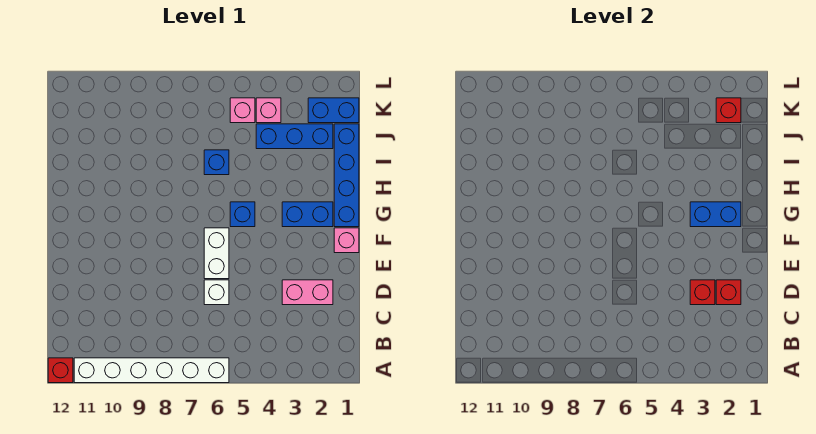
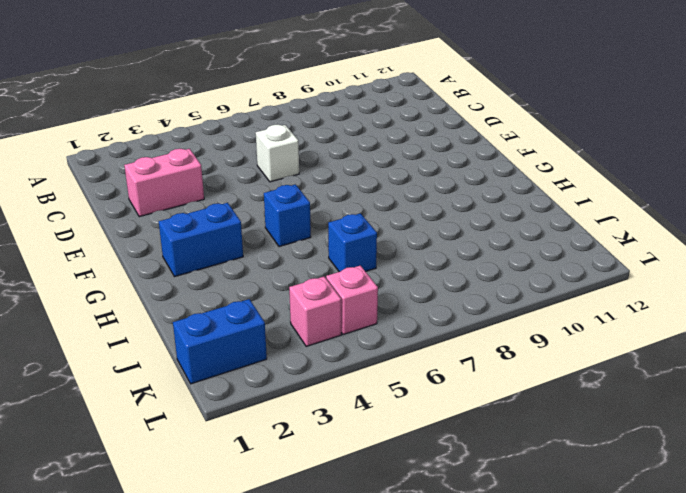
none -> white 1x6 brick [74,358,229,383]
none -> red 1x1 brick [48,358,73,383]
none -> white 1x2 brick [204,228,229,279]

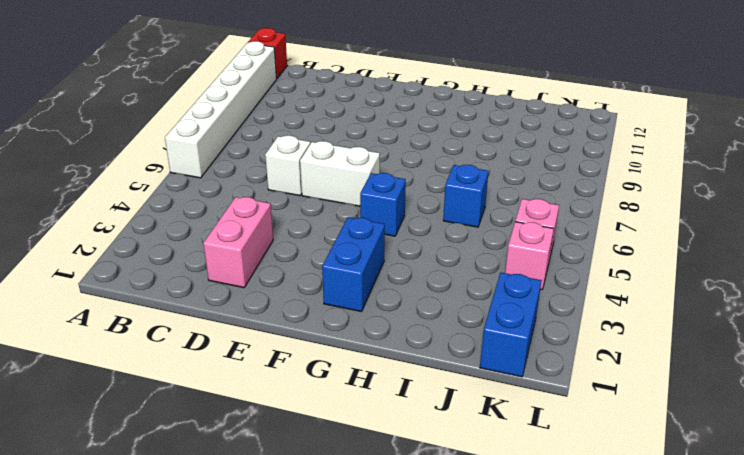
none -> pink 1x1 brick [334,228,359,253]
none -> blue 1x4 brick [334,124,359,227]
none -> blue 1x3 brick [256,124,333,149]

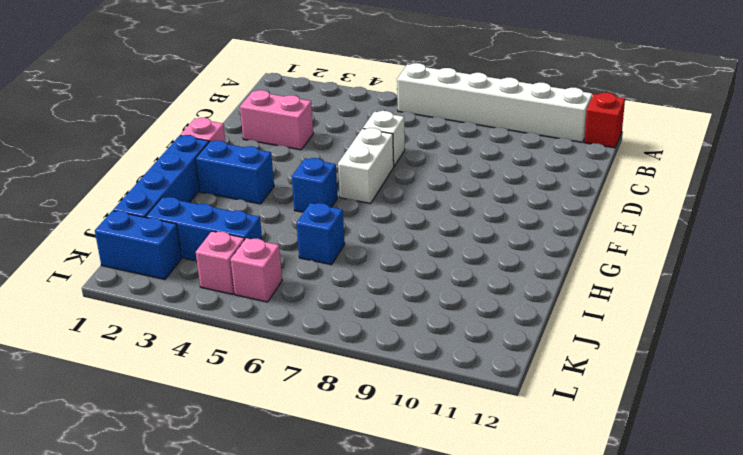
none -> red 1x1 brick [716,280,741,305]
none -> red 1x1 brick [690,280,715,305]
none -> blue 1x2 brick [690,202,741,227]

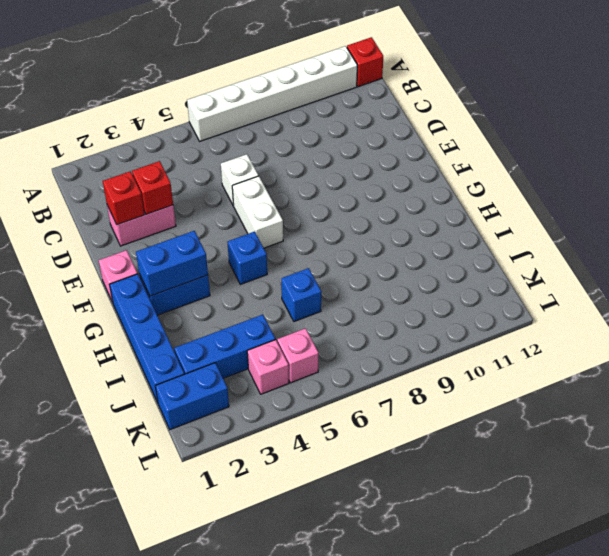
none -> red 1x1 brick [716,98,741,123]

